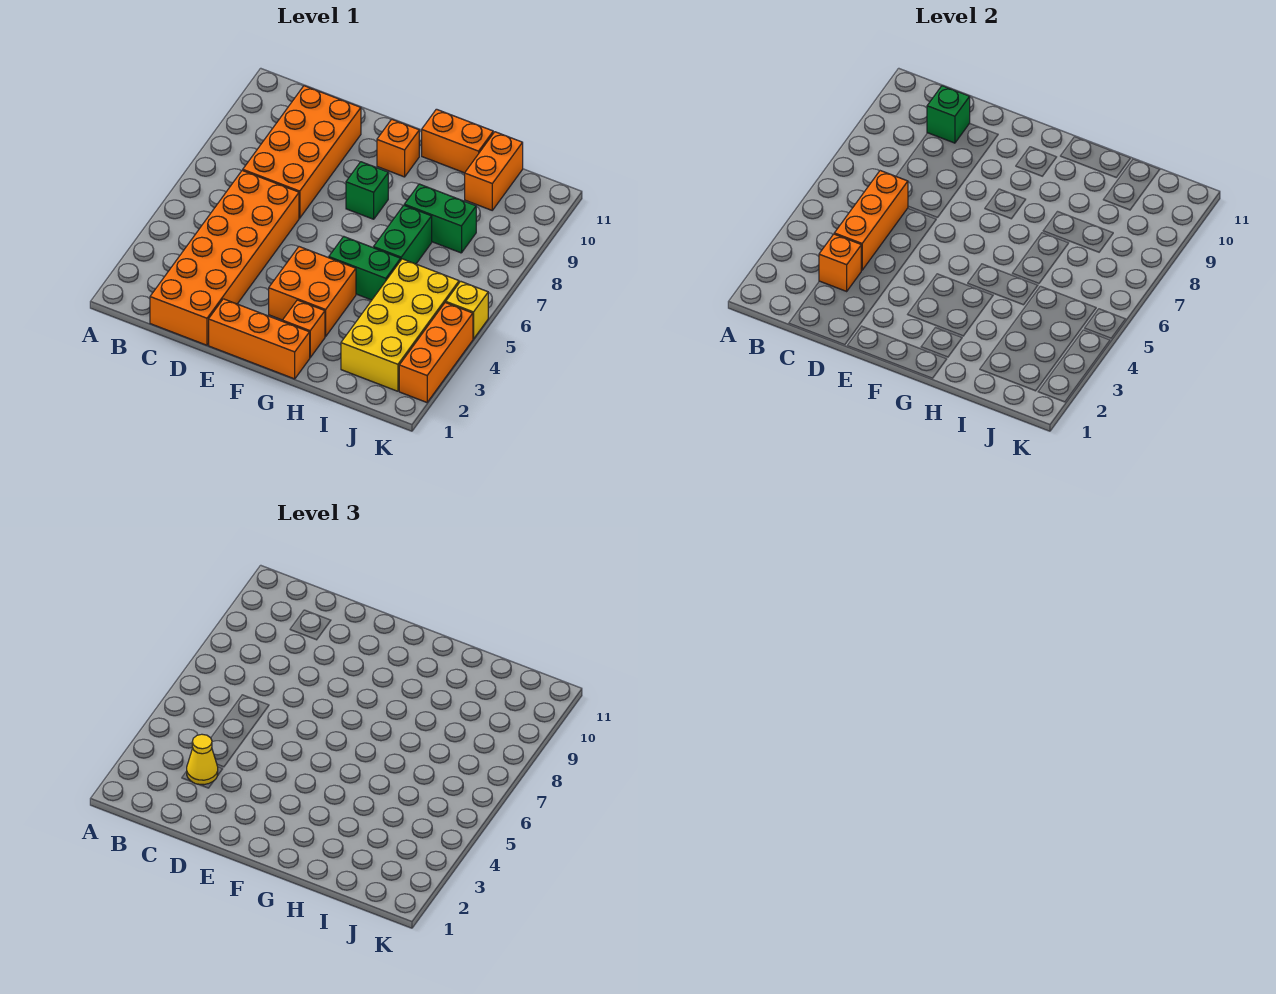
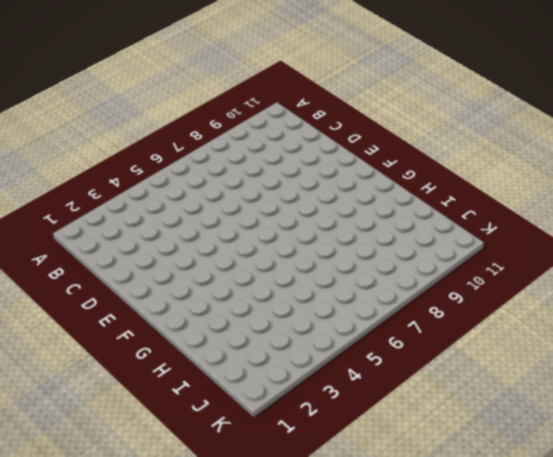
none -> orange 2x6 brick [150,170,299,345]
none -> orange 2x4 brick [243,86,361,218]
none -> orange 1x3 brick [209,299,310,379]

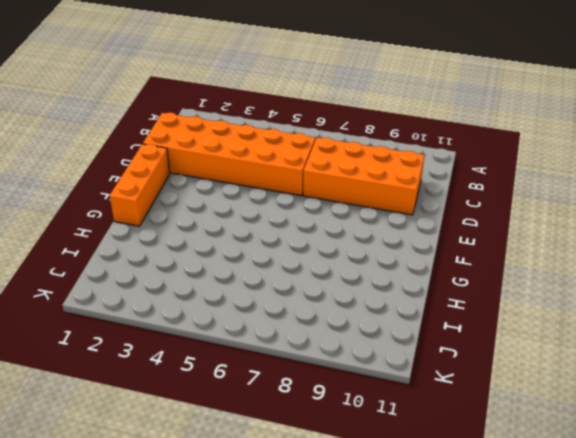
none -> orange 2x2 brick [269,247,356,336]
none -> green 1x1 brick [346,162,388,219]
none -> orange 1x1 brick [377,119,419,177]

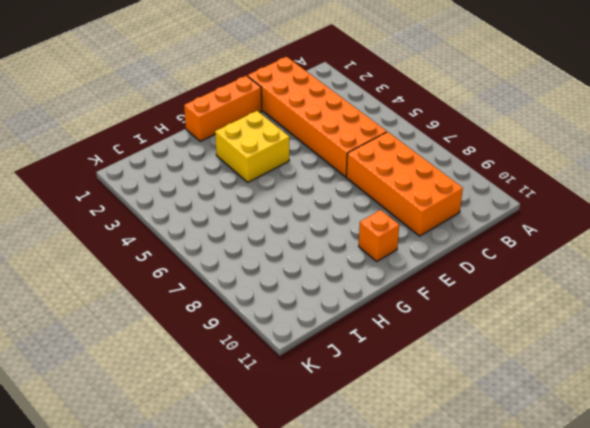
yellow 2x2 brick [215,111,289,182] -> orange 2x2 brick [269,247,356,336]
none -> green 1x1 brick [346,162,388,219]
none -> orange 1x1 brick [282,300,325,357]
none -> green 1x2 brick [329,237,401,300]

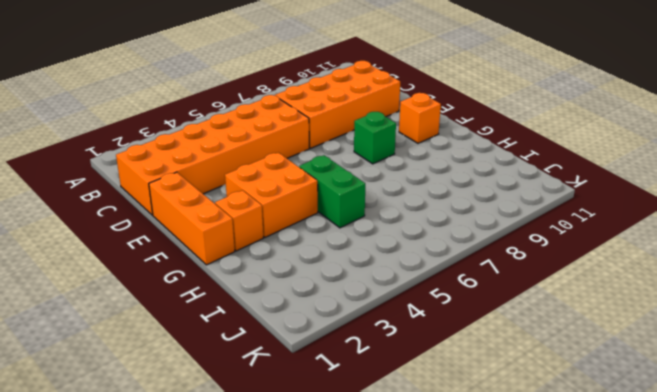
none -> orange 1x2 brick [422,109,493,173]
none -> green 1x2 brick [374,205,432,264]
none -> green 1x2 brick [404,184,476,253]

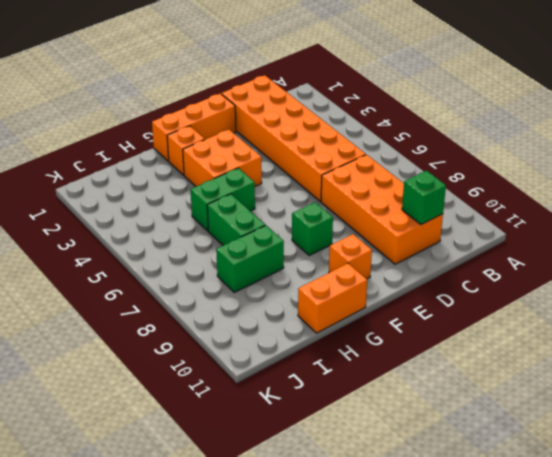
none -> yellow 2x4 brick [341,259,459,391]
none -> orange 1x2 brick [465,132,523,210]
none -> orange 1x3 brick [399,302,473,402]

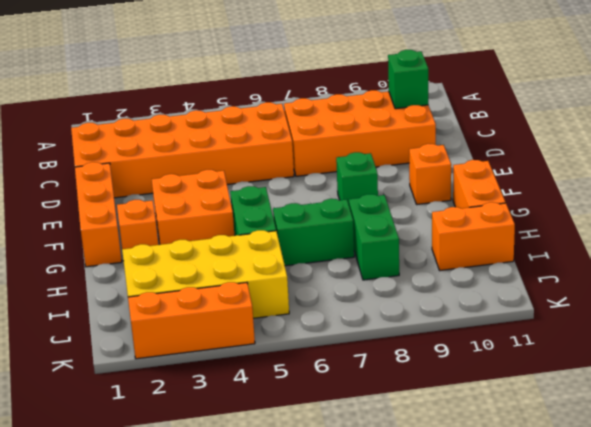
none -> yellow 1x1 brick [446,281,488,339]
none -> orange 1x1 brick [819,234,861,291]
none -> orange 1x3 brick [834,171,908,270]

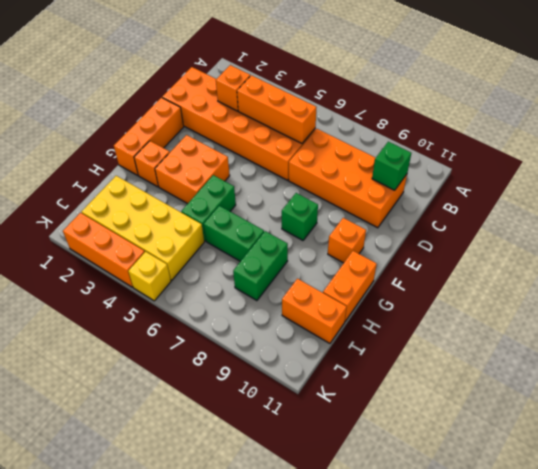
none -> yellow 1x1 cone [187,734,218,785]

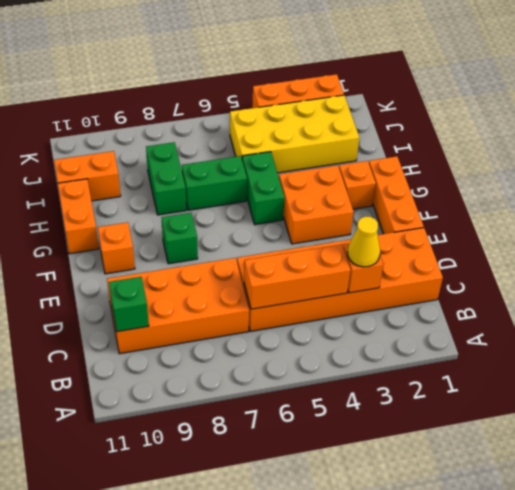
none -> yellow 1x1 brick [446,281,488,339]

